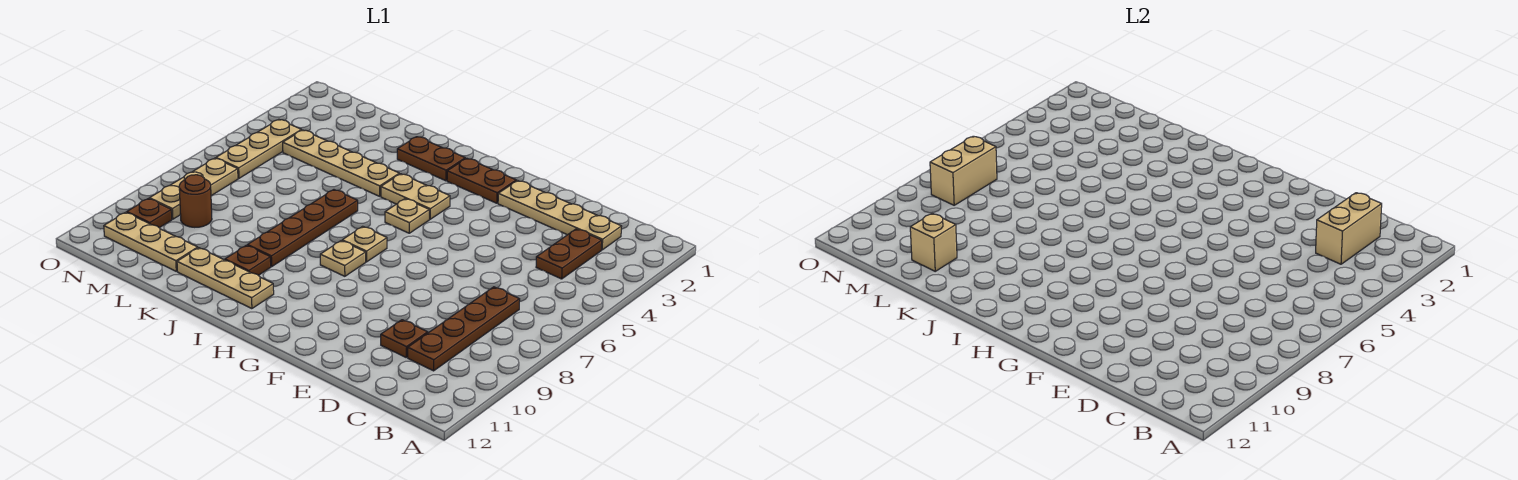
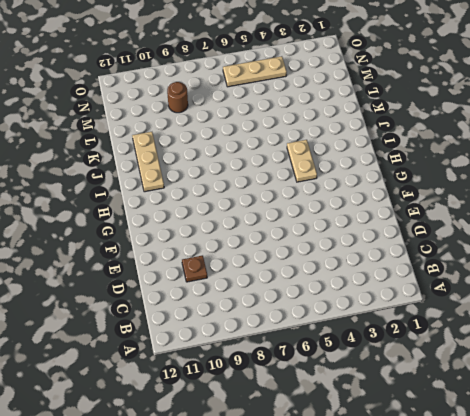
none -> tan 1x4 plate [498,181,622,250]
none -> brown 1x2 plate [536,229,602,279]
none -> brown 1x4 plate [408,287,520,371]

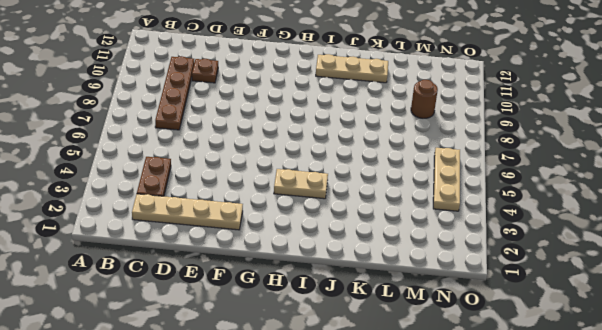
none -> brown 1x2 plate [447,158,516,203]
none -> tan 1x1 plate [385,199,429,233]
none -> tan 1x1 plate [342,226,387,262]

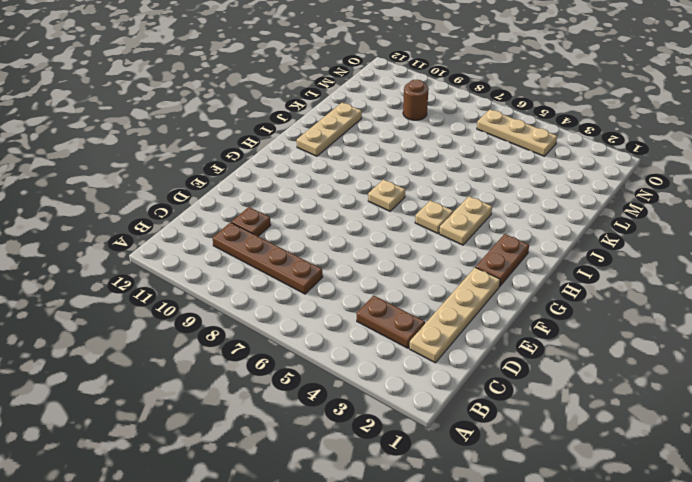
none -> tan 1x1 plate [320,241,366,276]
none -> brown 1x2 plate [397,137,465,181]
none -> tan 1x4 plate [283,130,399,196]

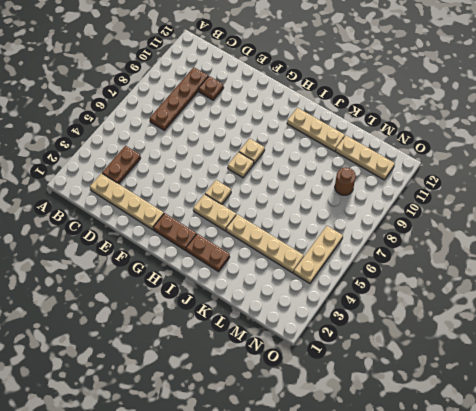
none -> brown 1x4 plate [248,190,358,267]
none -> brown 1x1 plate [225,245,271,275]
none -> tan 1x3 plate [150,158,238,219]

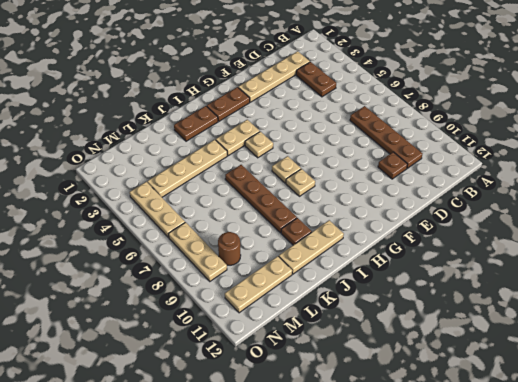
none -> brown 1x1 plate [127,199,172,228]
none -> tan 1x2 brick [1316,193,1382,264]
none -> tan 1x1 brick [910,213,957,271]

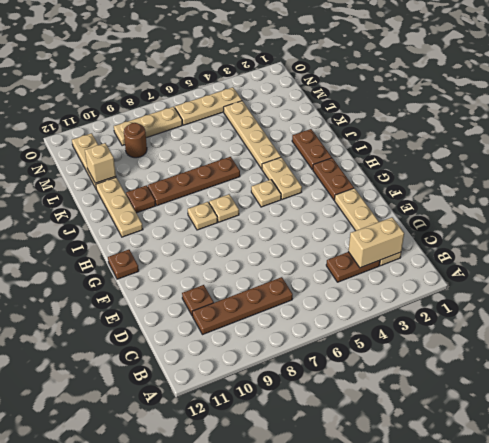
brown 1x1 plate [108,250,139,279] -> brown 1x1 plate moved to [127,199,172,228]
none -> tan 1x2 brick [930,136,997,205]

